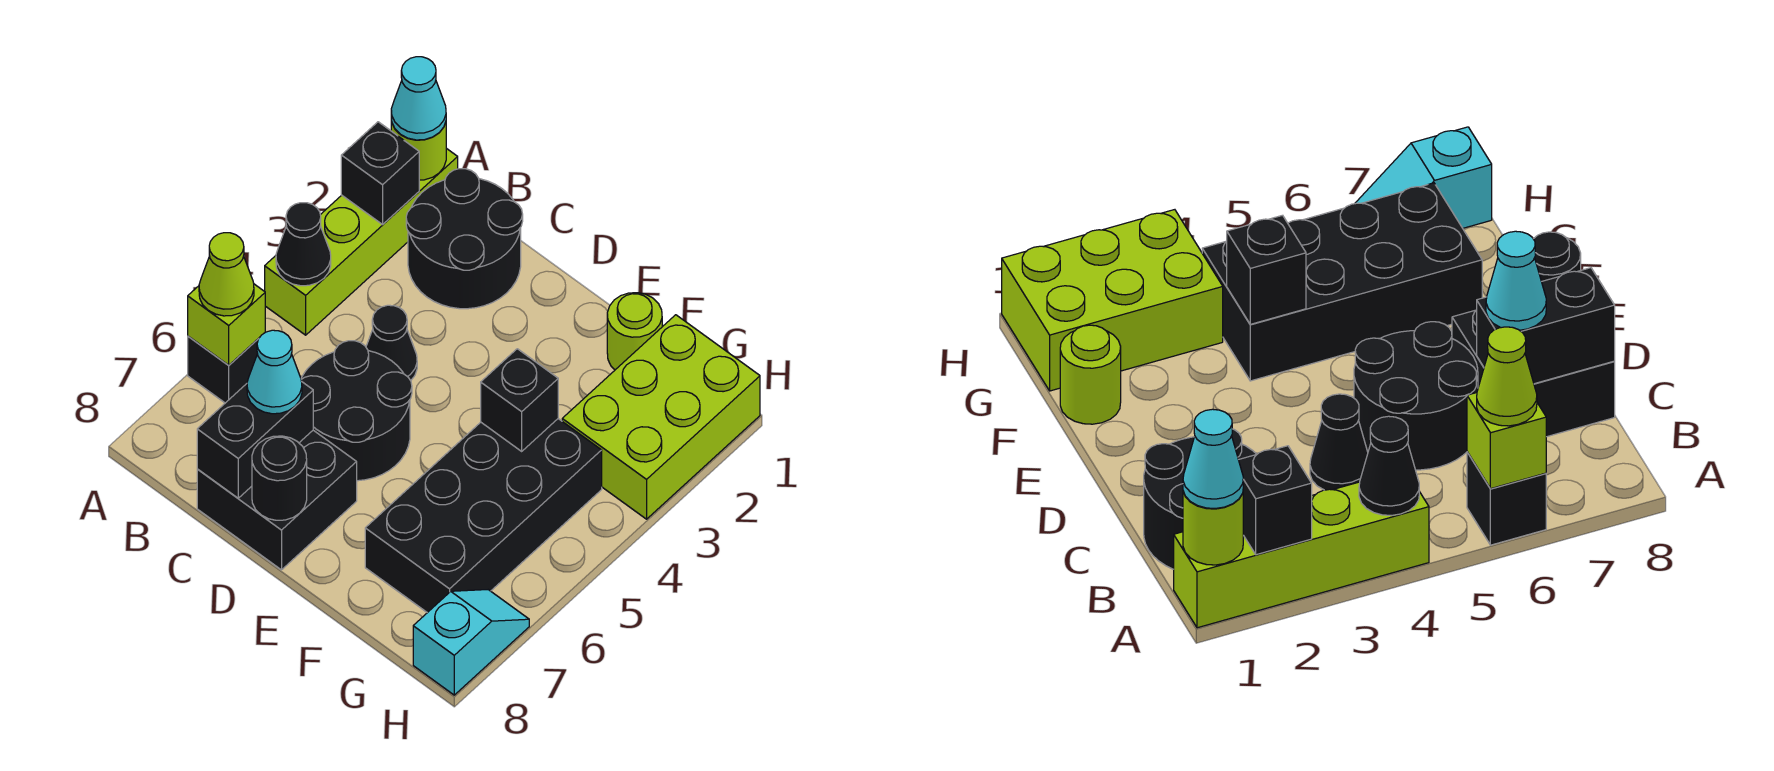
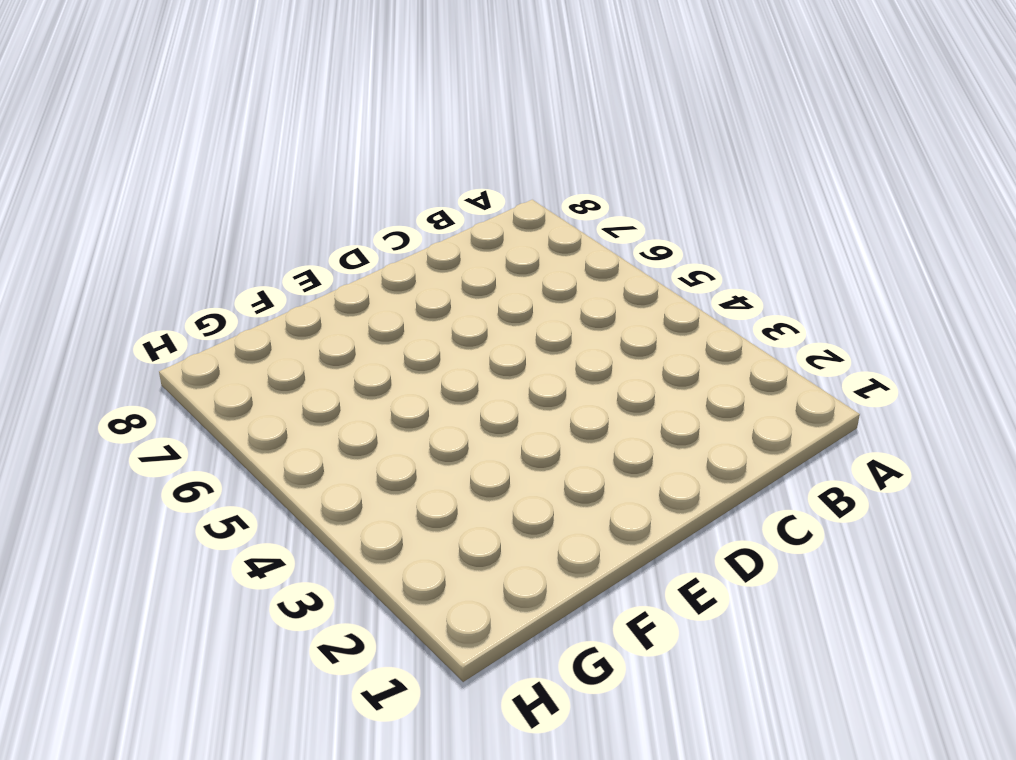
none -> lime 1x4 brick [265,148,458,335]
none -> black 1x1 brick [188,336,260,403]
none -> black 2x2 round brick [406,169,523,309]

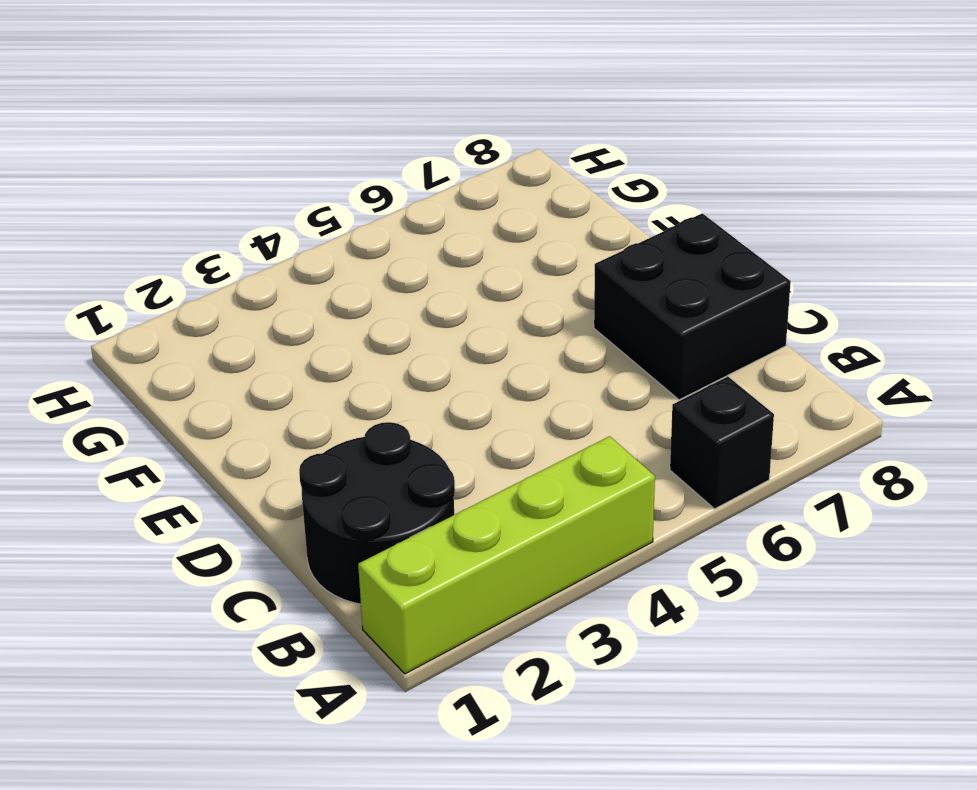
none -> black 1x1 cone [366,305,417,381]
none -> black 2x2 round brick [301,341,412,481]
none -> lime 1x1 round brick [607,293,662,370]

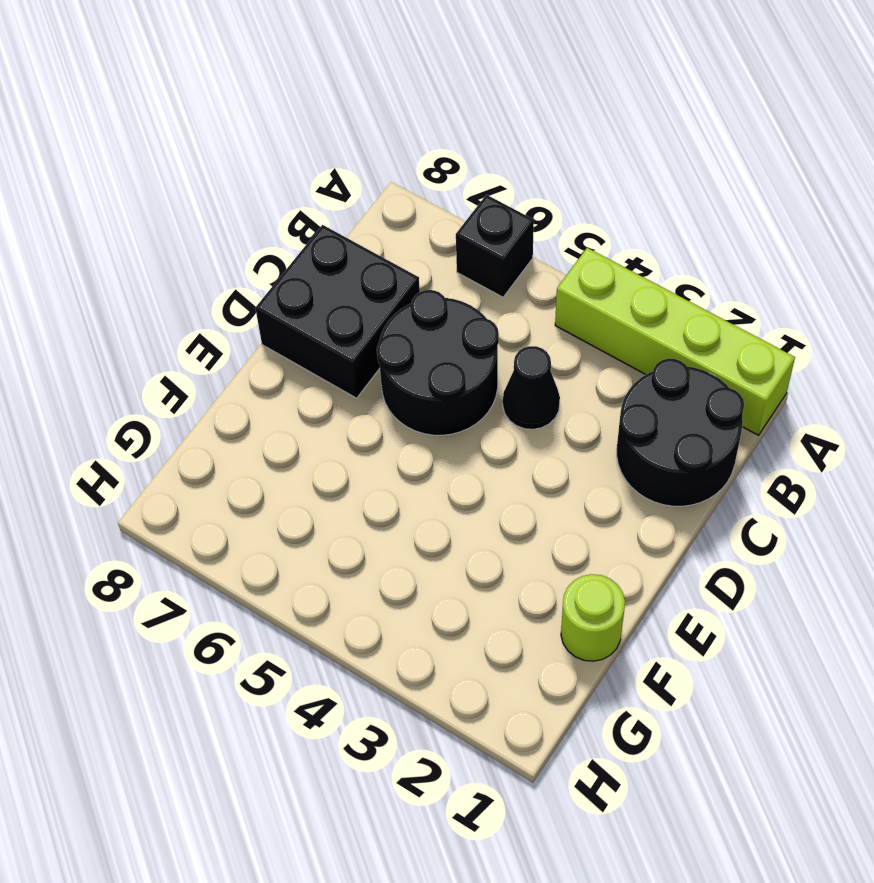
none -> black 2x4 brick [365,419,602,613]
none -> lime 2x3 brick [562,315,760,519]
none -> cyan 1x2 slope [413,590,529,695]

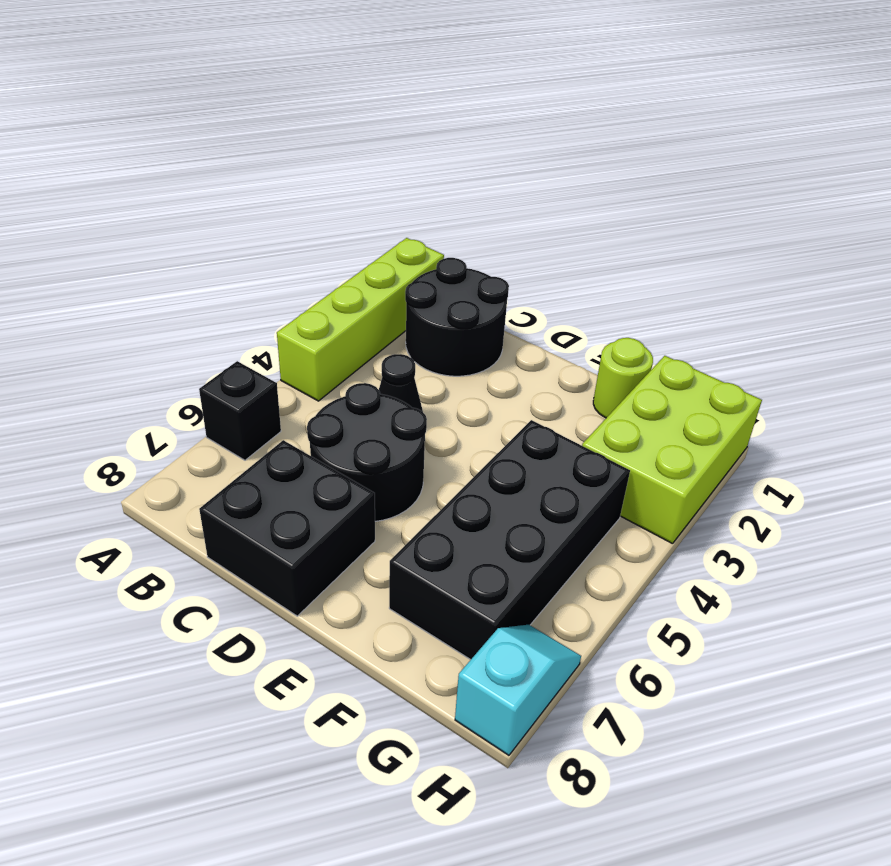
none -> lime 1x1 round brick [391,118,446,180]
none -> black 1x1 brick [341,122,419,224]
none -> black 1x1 cone [276,203,331,286]

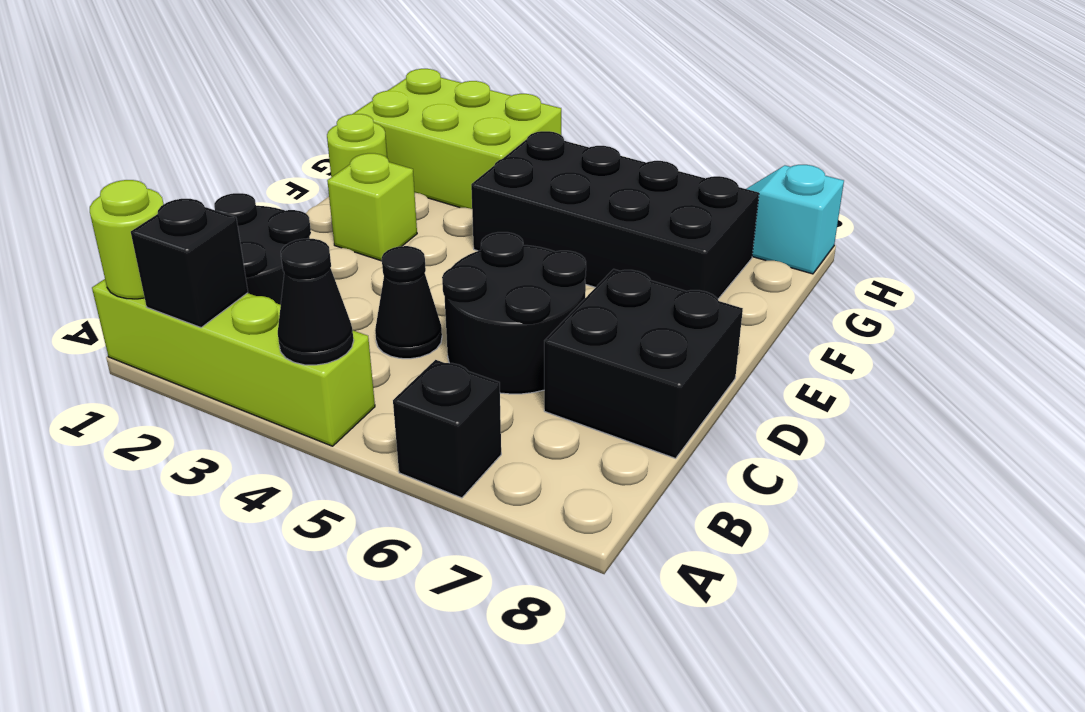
lime 1x1 brick [327,153,417,261] -> lime 1x1 brick moved to [188,284,265,365]
none -> black 1x2 brick [197,382,313,498]
none -> black 1x1 round brick [252,436,307,520]
none -> black 1x1 brick [481,349,558,451]

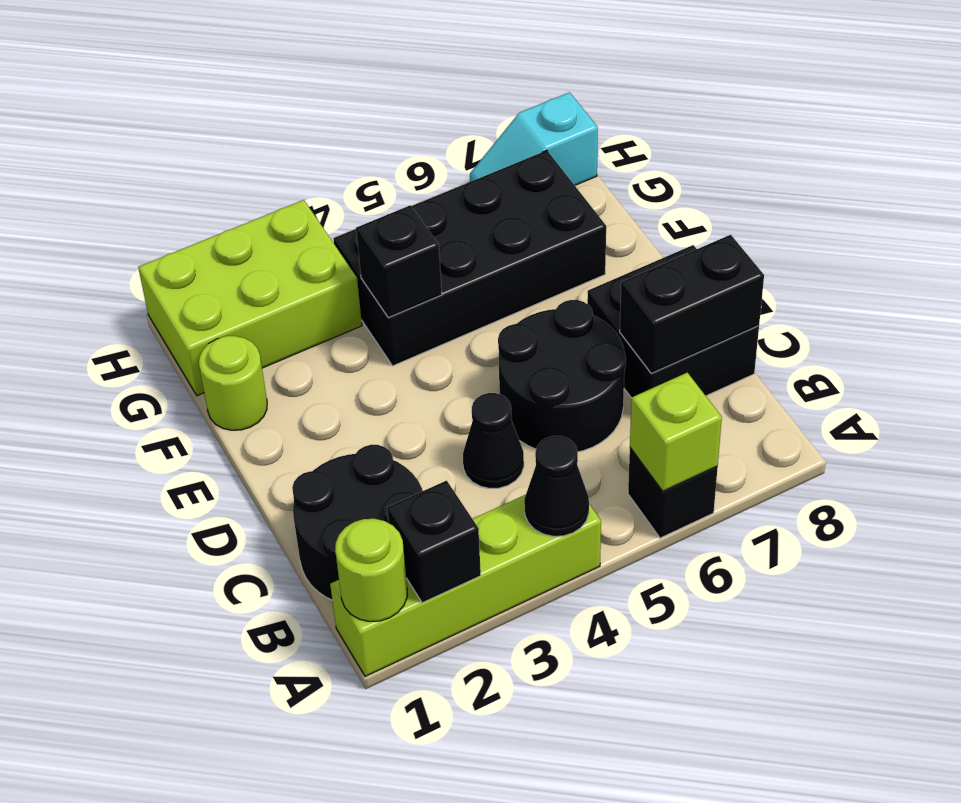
none -> black 1x1 round brick [252,436,307,520]
none -> cyan 1x1 cone [391,57,446,140]
none -> lime 1x1 cone [199,233,254,316]

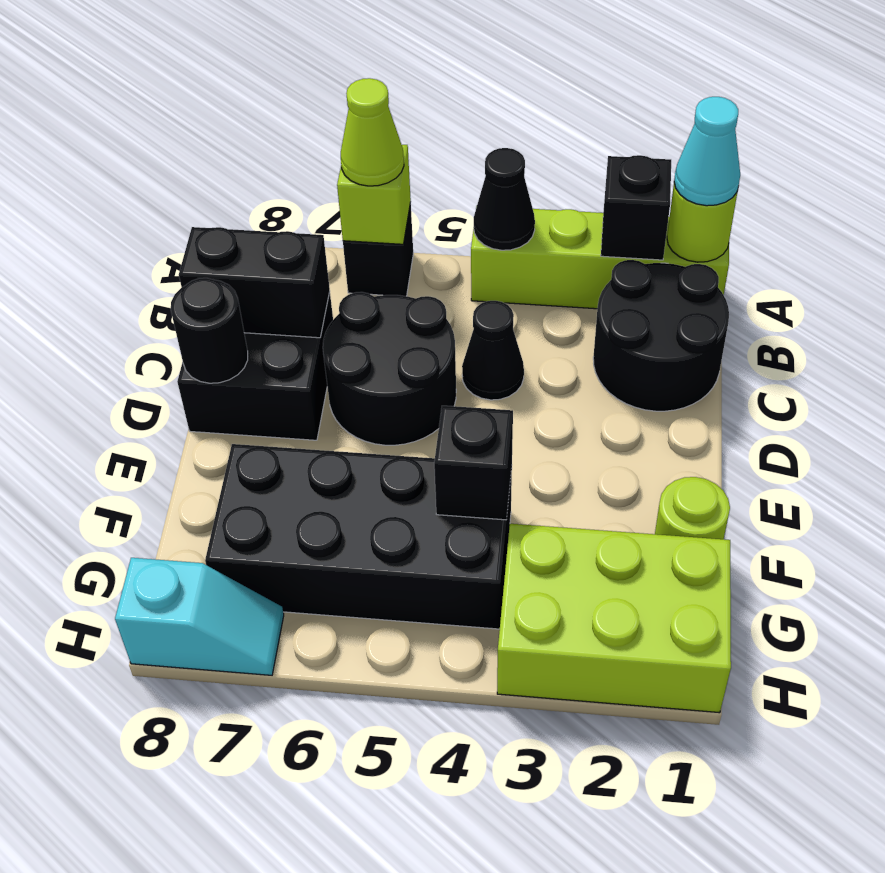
none -> cyan 1x1 cone [247,330,302,414]

